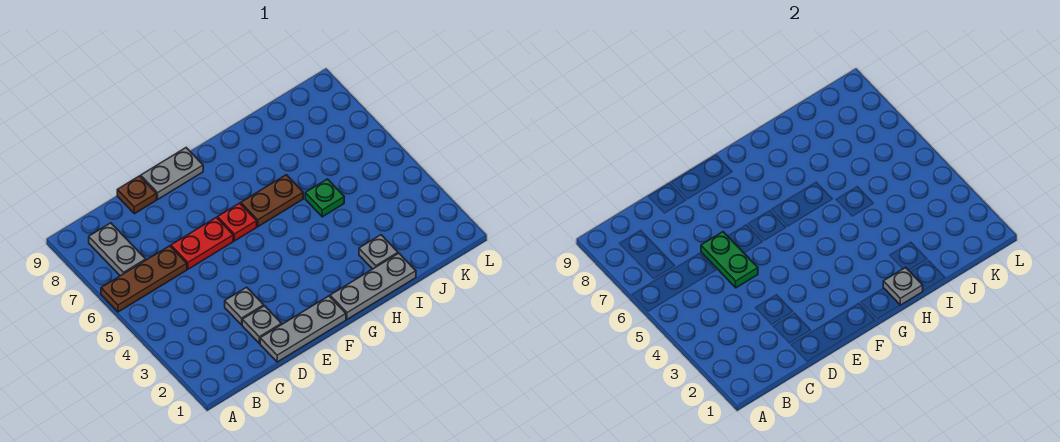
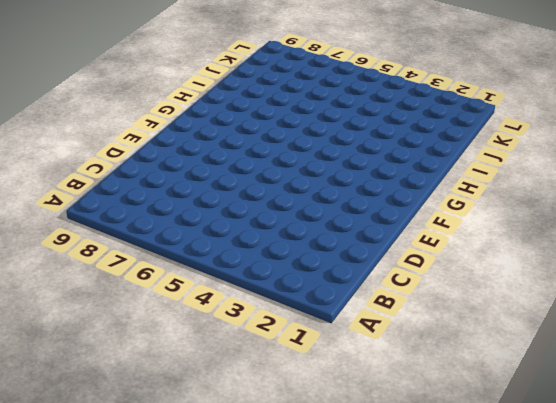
none -> brown 1x3 plate [101,246,187,312]
none -> grey 1x2 plate [89,223,146,276]
none -> grey 1x3 plate [260,296,346,362]

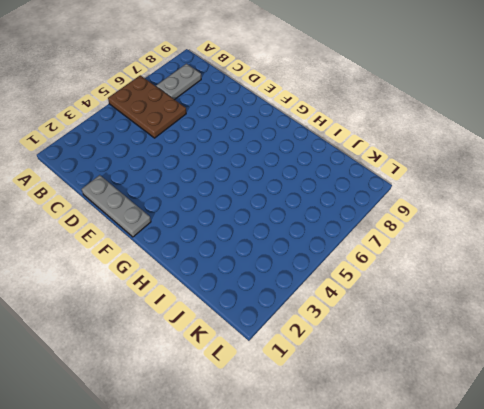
brown 2x3 plate [108,75,186,138] -> brown 1x3 plate [101,246,187,312]
none -> grey 1x1 plate [242,306,282,343]
none -> grey 1x1 plate [225,287,264,325]
none -> red 1x2 plate [171,217,233,269]

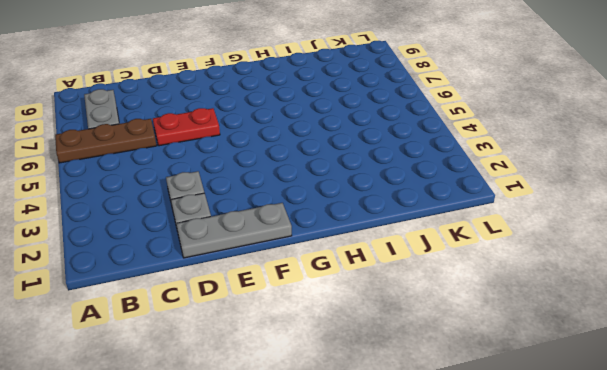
none -> brown 1x1 plate [117,176,157,214]
none -> grey 1x2 plate [141,148,203,199]
none -> red 1x1 plate [218,203,257,241]

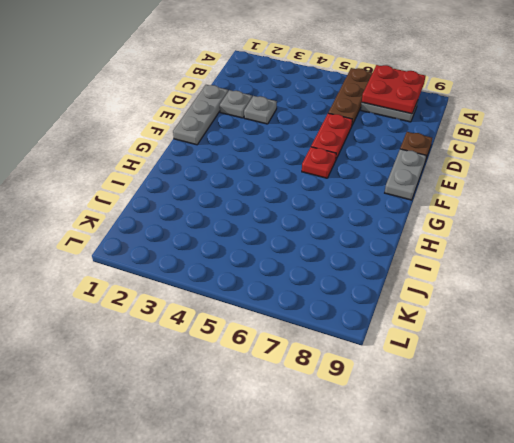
red 2x2 plate [362,65,425,114] -> none
none -> grey 1x3 plate [330,253,416,319]
none -> brown 1x2 plate [241,175,303,227]
none -> grey 1x1 plate [359,235,398,269]

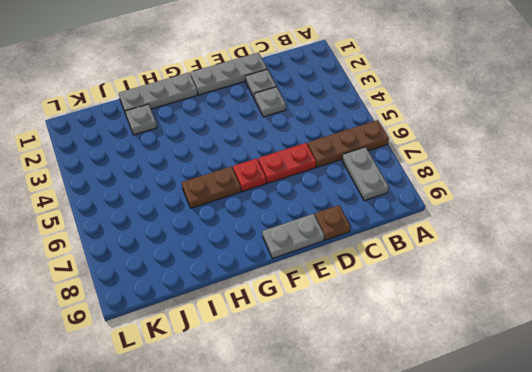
none -> green 1x1 plate [305,179,344,217]
none -> green 1x2 plate [701,232,758,288]
none -> grey 1x1 plate [883,268,923,305]

